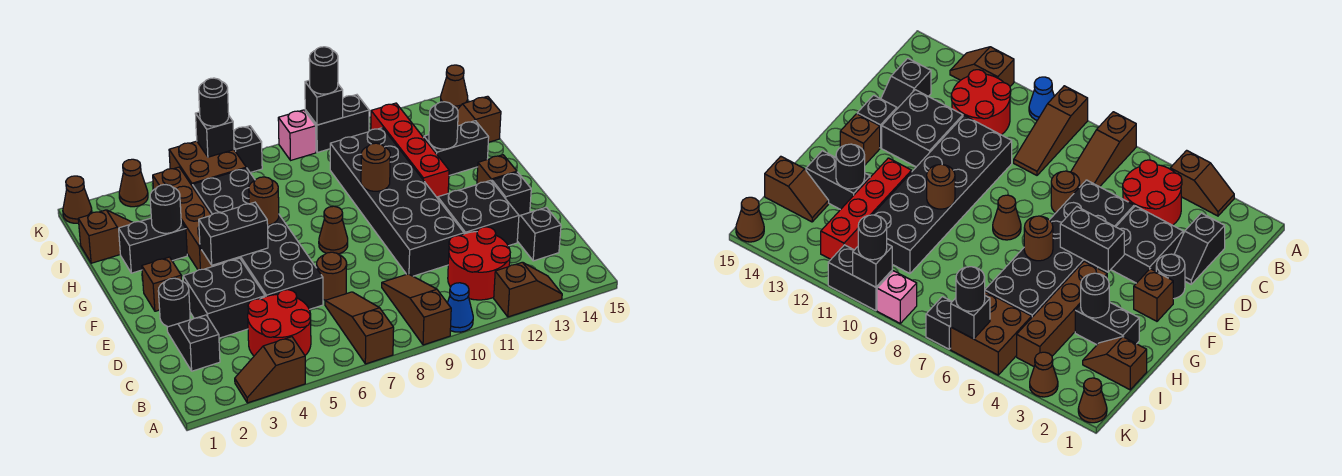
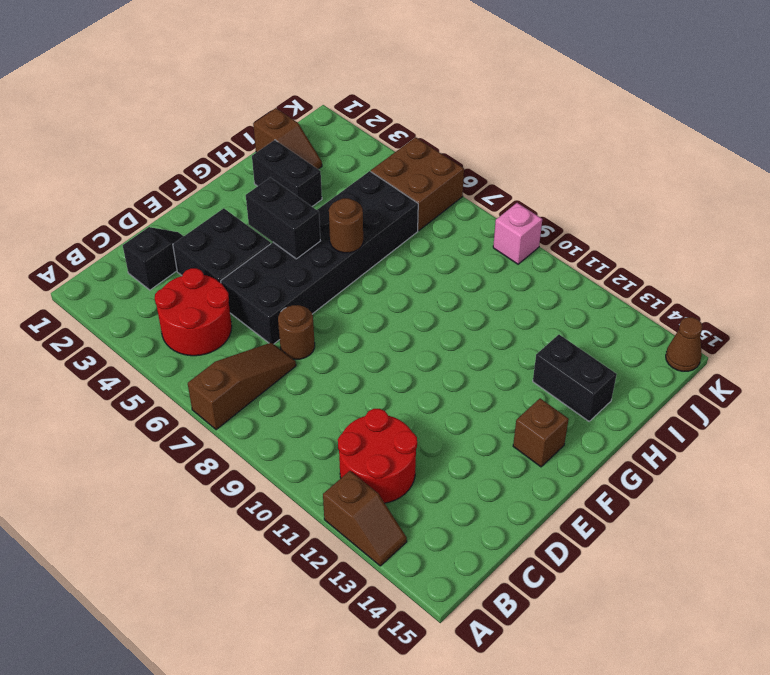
none -> brown 1x2 slope [235,337,305,403]
none -> brown 1x3 slope [382,274,451,345]
none -> blue 1x1 cone [448,283,473,332]
none -> black 1x2 slope [517,207,561,261]

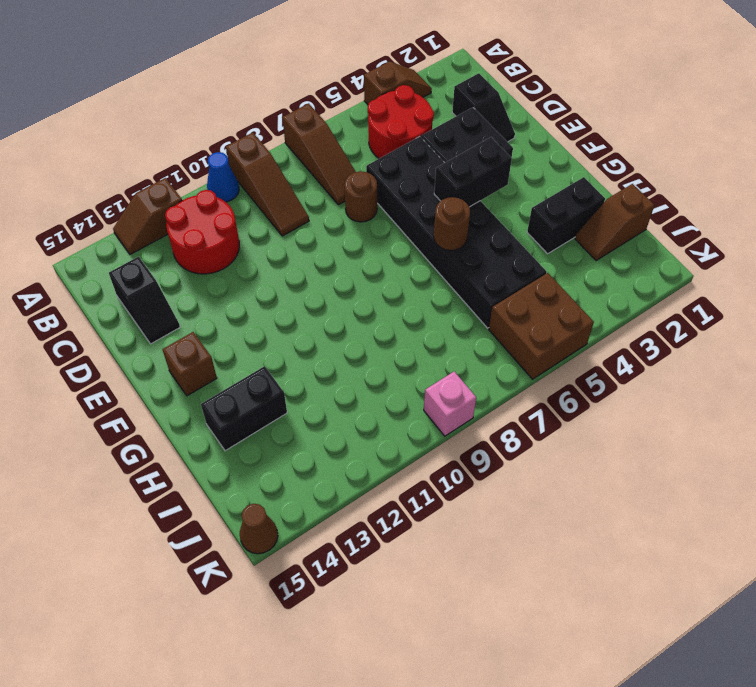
none -> black 2x6 brick [330,128,464,276]
none -> black 2x2 brick [438,180,519,246]
none -> black 1x1 round brick [158,278,190,327]
none -> black 1x1 brick [492,172,531,216]

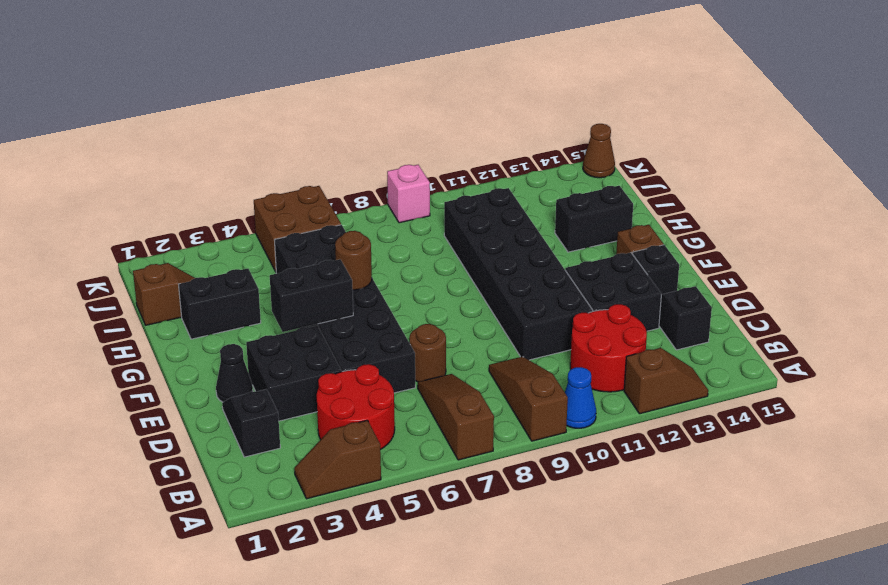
black 1x1 cone [216,344,253,402] -> black 1x1 round brick [158,278,190,327]
none -> brown 1x1 brick [142,257,181,311]
none -> brown 1x1 cone [319,206,348,254]
none -> brown 1x4 brick [153,167,227,270]
none -> red 1x4 brick [371,103,449,198]

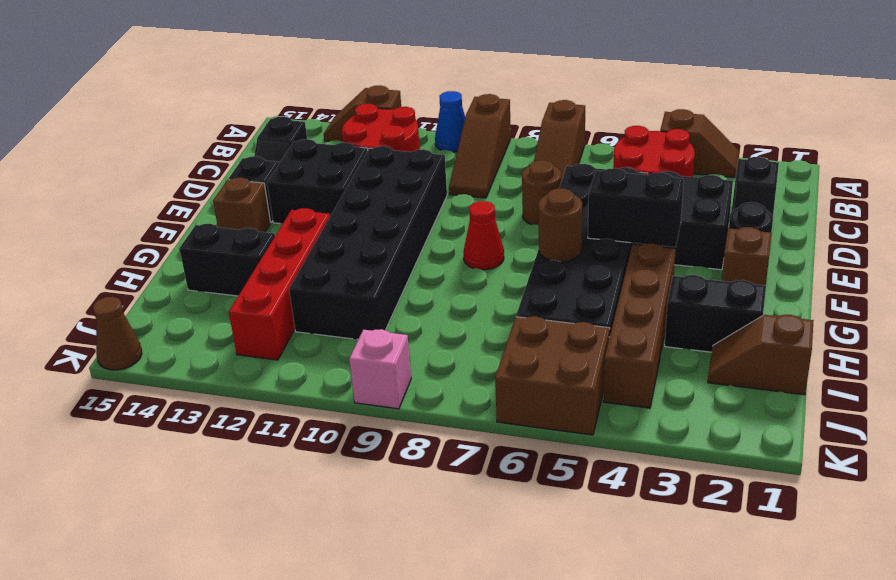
red 1x1 cone [463,201,504,270] -> brown 1x1 cone [319,206,348,254]
none -> brown 1x2 slope [457,96,501,142]
none -> brown 1x1 cone [63,176,92,223]
none -> brown 1x1 cone [119,159,148,207]
none -> black 1x1 brick [234,126,262,173]

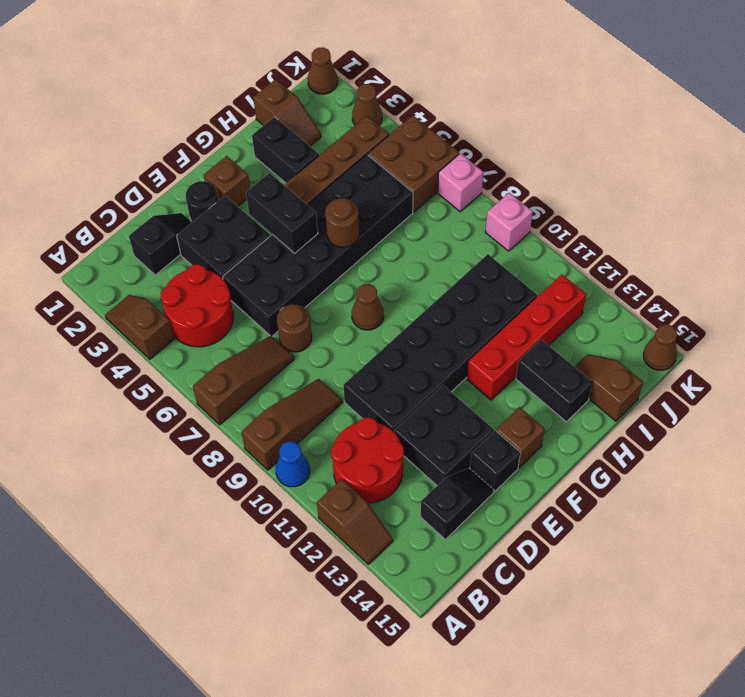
pink 1x1 brick [438,153,483,212] -> black 1x1 brick [234,126,262,173]
none -> black 1x2 brick [305,95,369,152]
none -> brown 1x1 round brick [361,143,390,191]
none -> black 1x1 round brick [150,185,181,233]
none -> black 1x1 round brick [429,102,458,149]

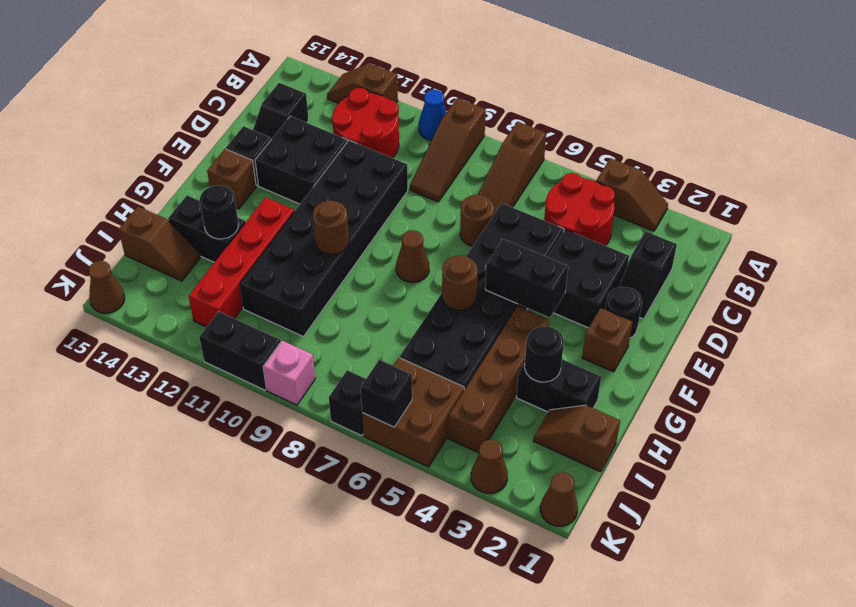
none -> black 1x1 brick [305,80,343,125]
none -> black 1x1 round brick [199,78,229,126]
none -> black 1x1 round brick [309,47,338,94]

